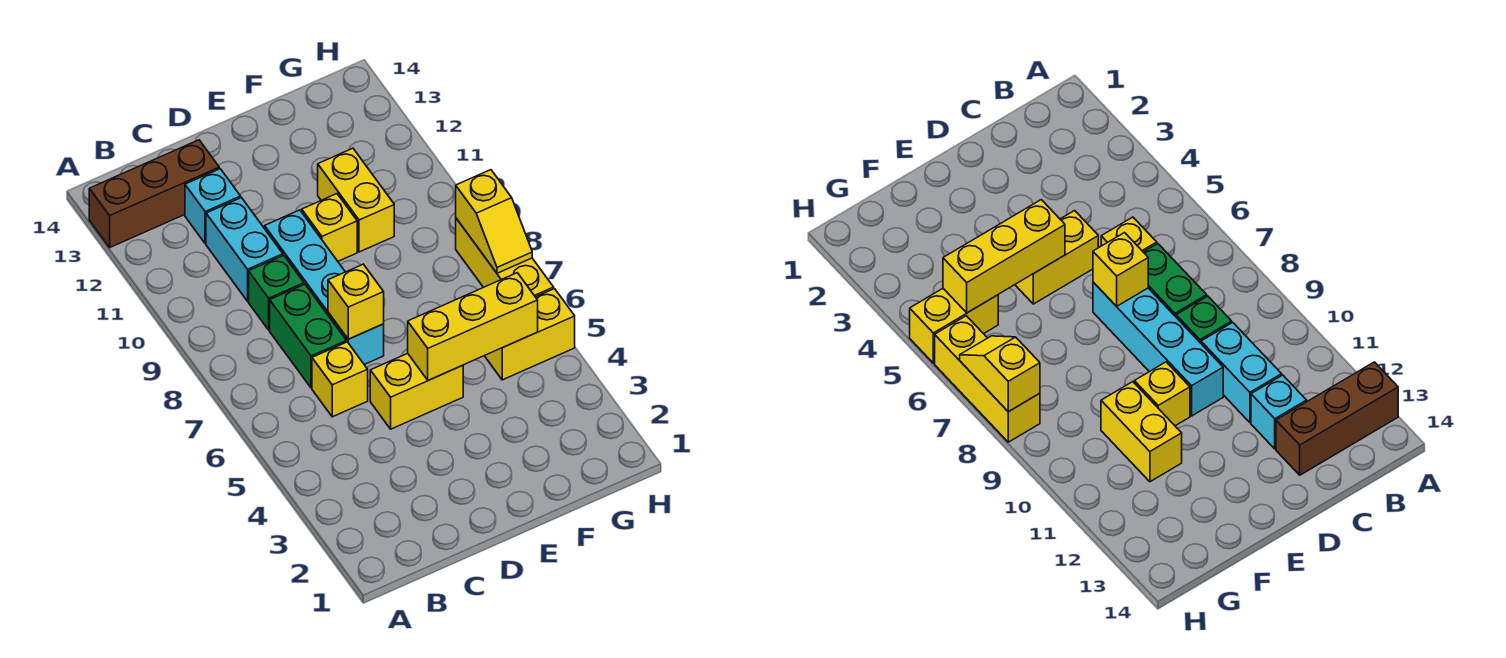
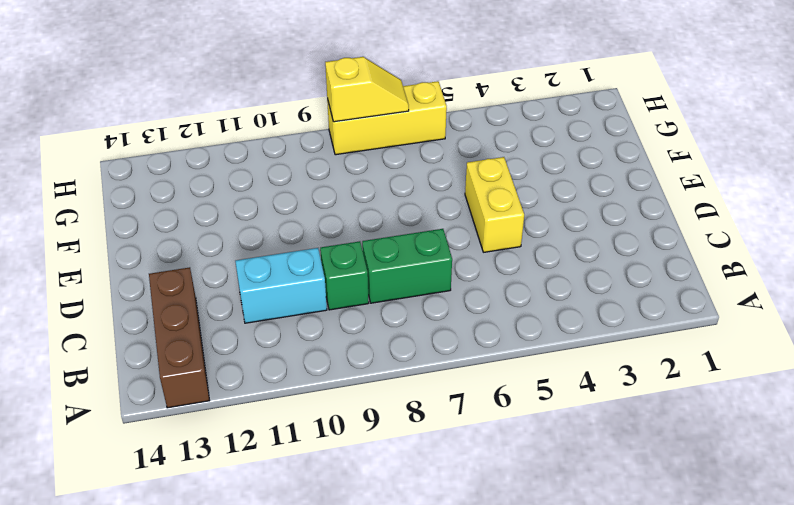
none -> yellow 1x1 brick [312,342,368,417]
none -> cyan 1x1 brick [185,169,241,244]
none -> cyan 1x4 brick [265,210,384,365]

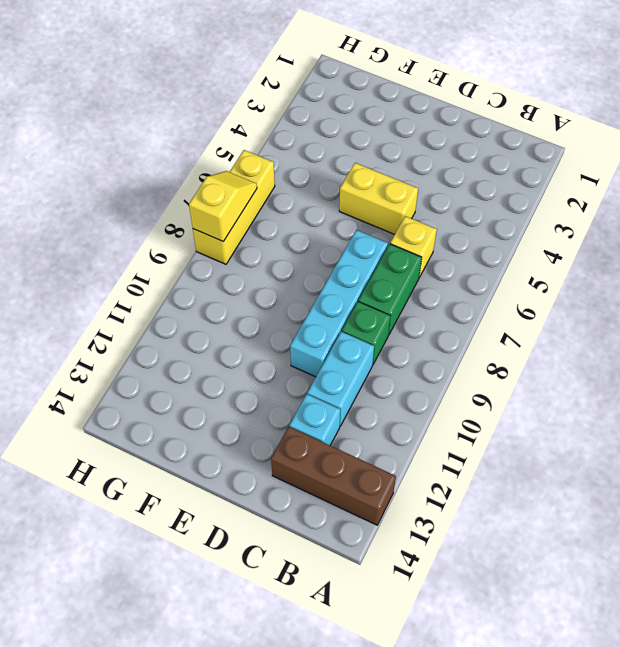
none -> yellow 1x1 brick [302,194,357,261]
none -> yellow 1x2 brick [318,148,394,252]
none -> yellow 1x2 brick [485,289,575,380]

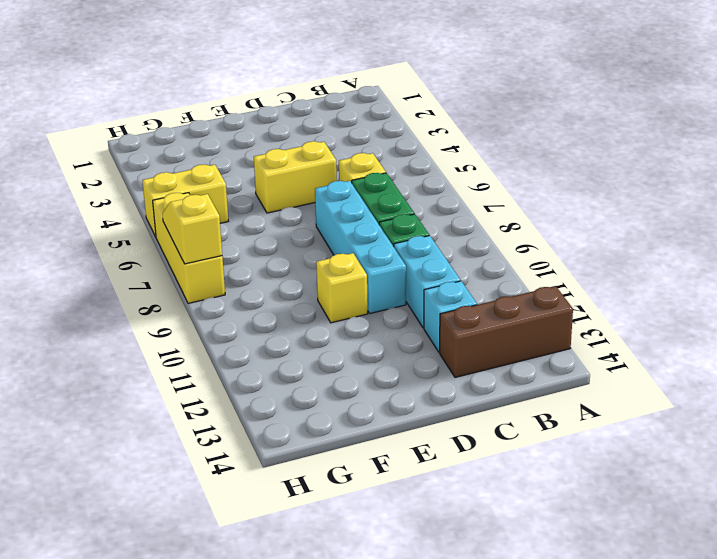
none -> yellow 1x2 brick [318,148,394,252]
none -> yellow 1x1 brick [328,264,384,339]
none -> yellow 1x3 brick [408,273,538,380]

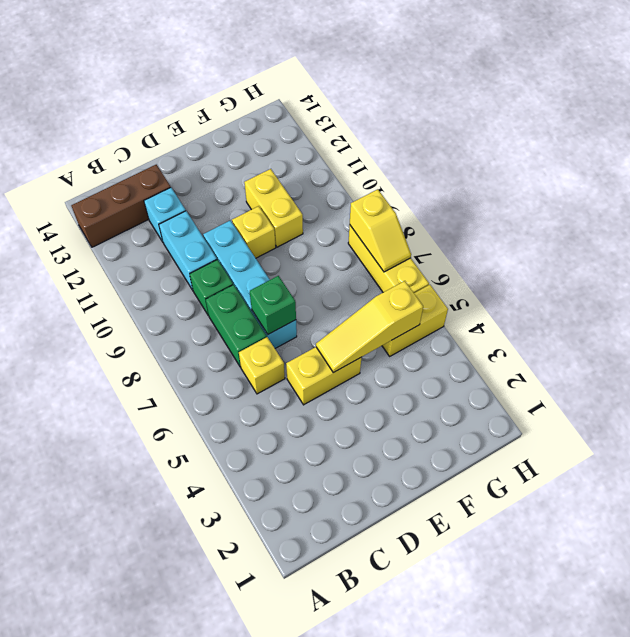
green 1x1 brick [250,276,296,334] -> yellow 1x1 brick [328,264,384,339]
yellow 1x3 slope [316,281,423,373] -> yellow 1x3 brick [408,273,538,380]

